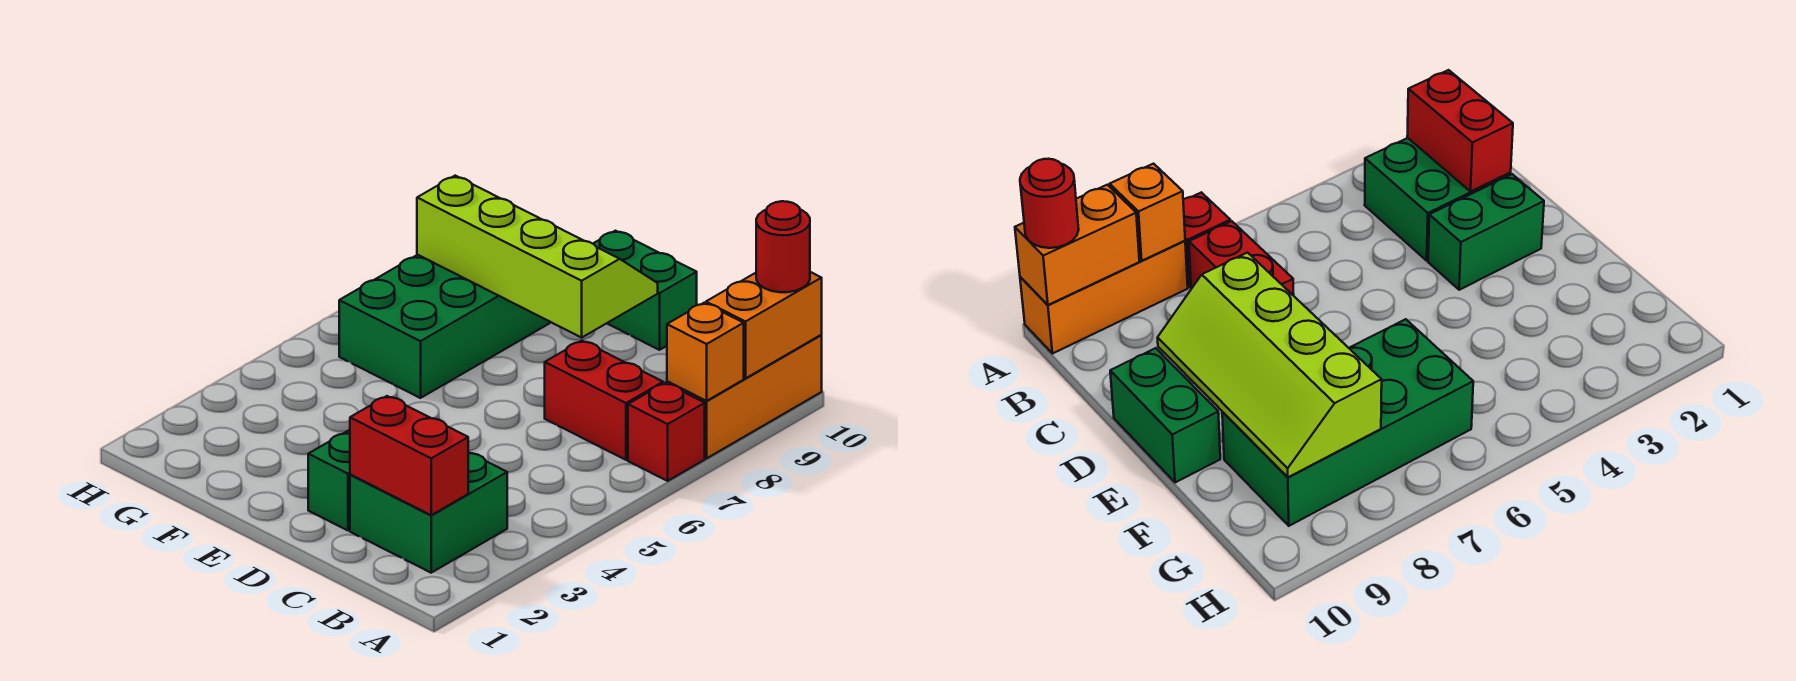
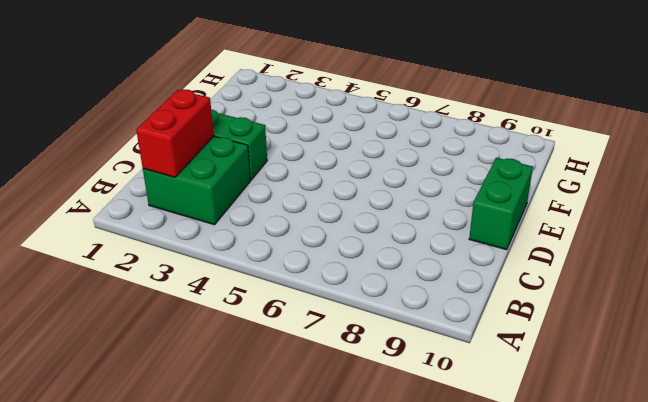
none -> red 1x1 brick [628,383,705,481]
none -> orange 1x3 brick [667,335,822,458]
none -> red 1x2 brick [545,341,663,460]

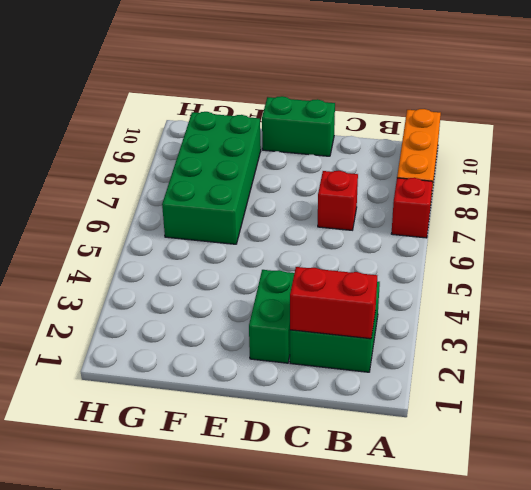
red 1x1 brick [318,171,358,230] -> red 1x2 brick [545,341,663,460]
none -> orange 1x1 brick [667,303,744,401]
none -> orange 1x2 brick [706,272,822,378]
none -> lime 2x4 slope [417,176,658,338]

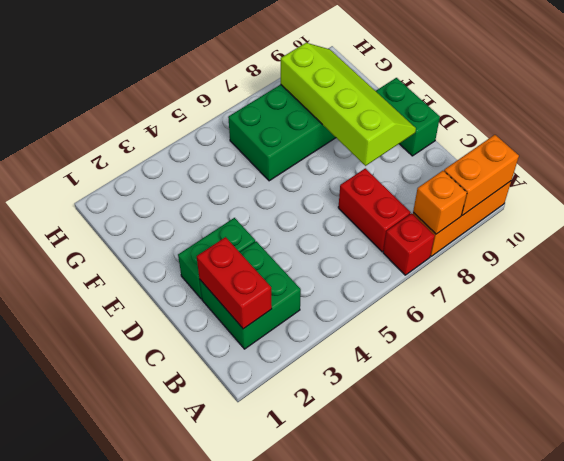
none -> red 1x1 round brick [756,201,810,292]

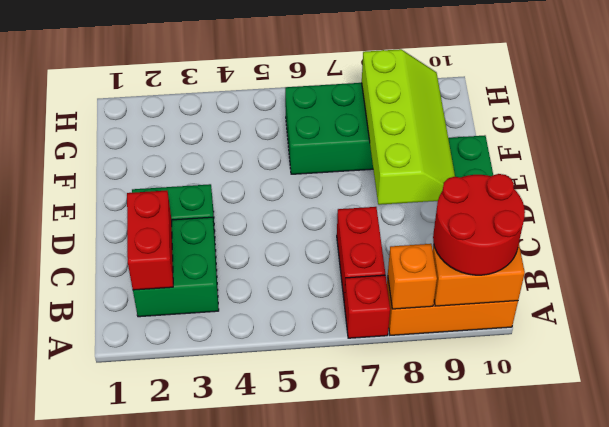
red 2x2 round brick [433,174,525,275] -> red 1x1 round brick [756,201,810,292]

